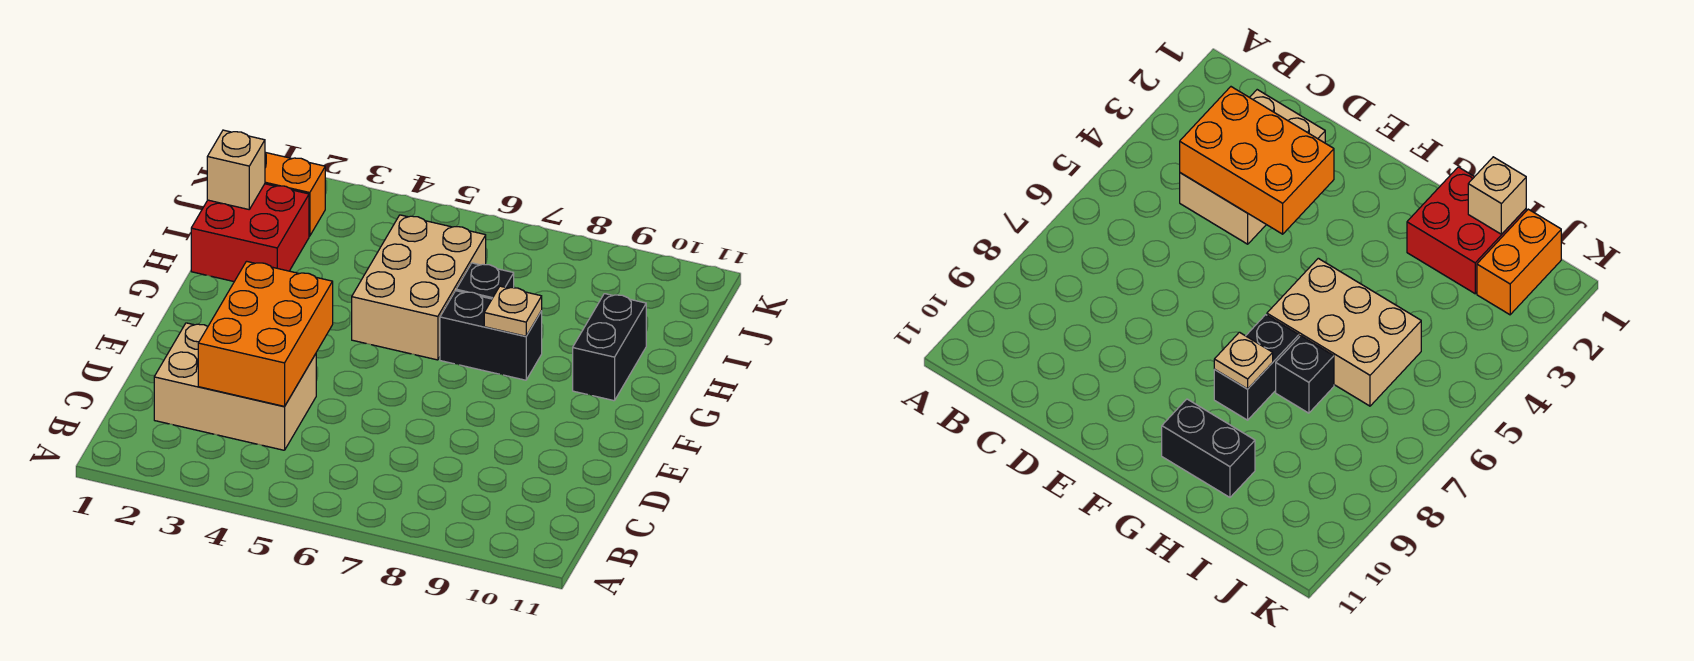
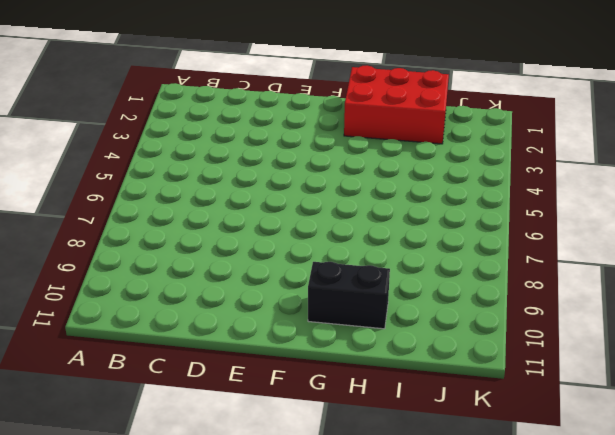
red 2x3 brick [344,66,449,144] -> red 2x2 brick [191,184,309,281]
none -> tan 2x3 brick [154,323,316,450]
none -> tan 2x3 brick [352,215,486,360]

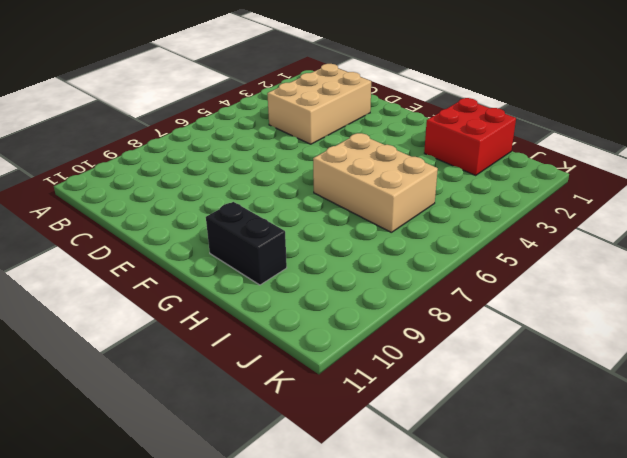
none -> black 1x2 brick [440,291,542,380]
none -> black 1x1 brick [456,263,514,299]

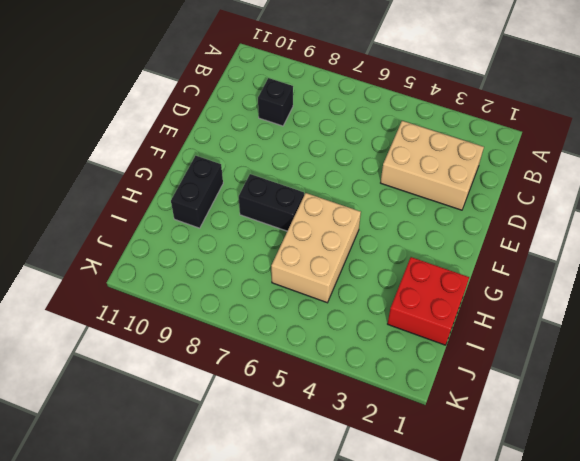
black 1x1 brick [258,78,293,126] -> black 1x1 brick moved to [456,263,514,299]
none -> orange 1x2 brick [265,152,325,236]
none -> orange 2x3 brick [198,261,333,406]

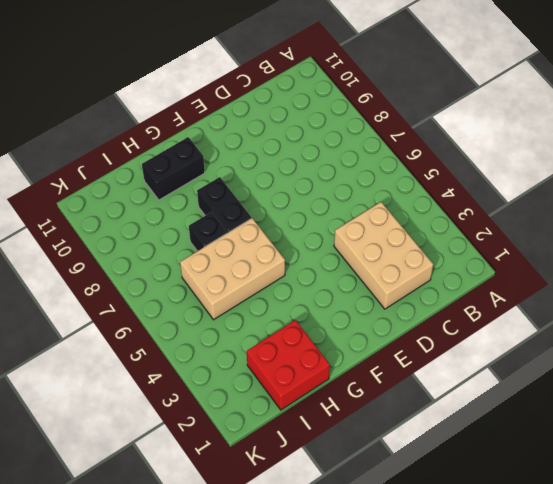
none -> orange 1x2 brick [265,152,325,236]
none -> orange 2x3 brick [198,261,333,406]

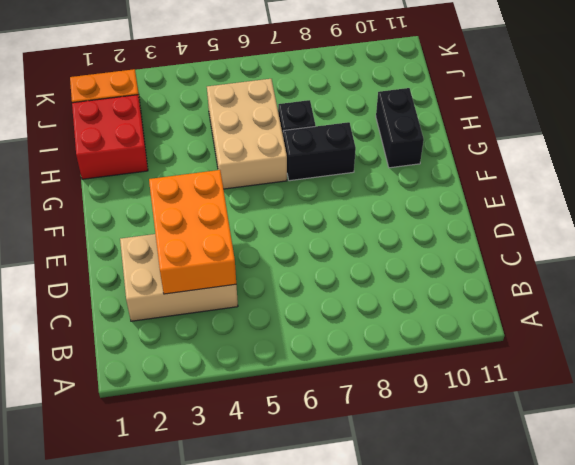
none -> tan 1x1 plate [484,286,542,336]
none -> tan 1x1 brick [207,130,265,209]

